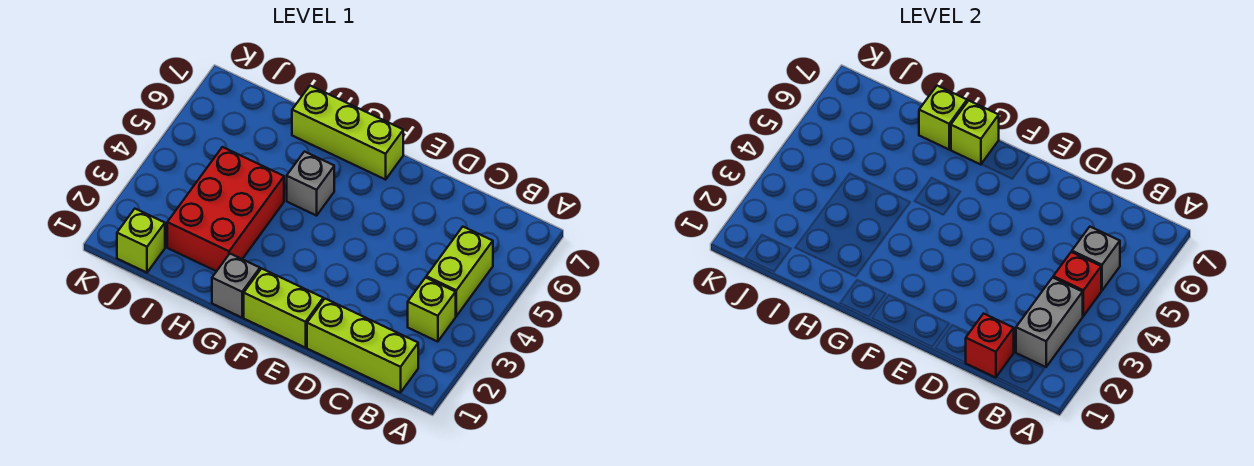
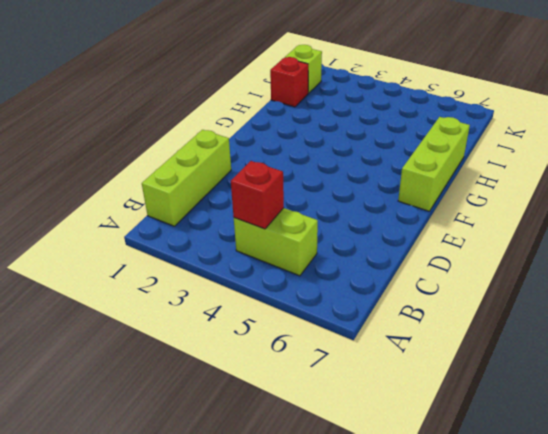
red 1x1 brick [270,57,308,107] -> red 1x1 brick moved to [966,314,1014,378]
none -> lime 1x1 brick [408,278,456,342]
none -> lime 1x2 brick [244,269,323,348]
none -> grey 1x1 brick [212,254,260,317]

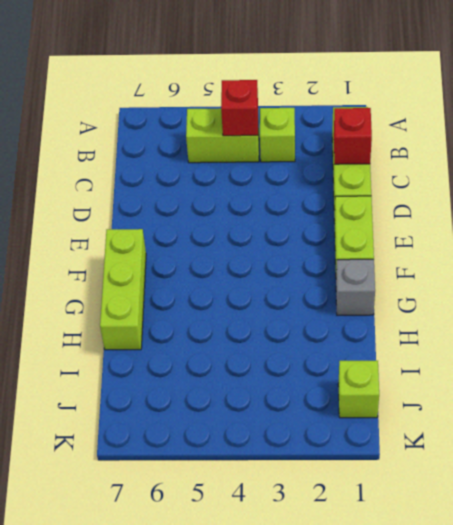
none -> grey 1x1 brick [287,152,334,216]
none -> red 2x3 brick [167,147,284,271]
none -> grey 1x2 brick [1016,278,1083,367]

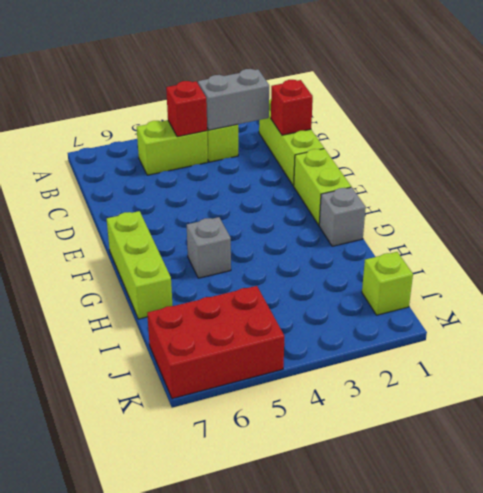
red 2x3 brick [147,286,284,399] -> red 2x3 brick moved to [167,147,284,271]
none -> grey 1x1 brick [1072,227,1120,291]
none -> lime 1x1 brick [951,101,999,165]
none -> lime 1x1 brick [919,86,967,149]

